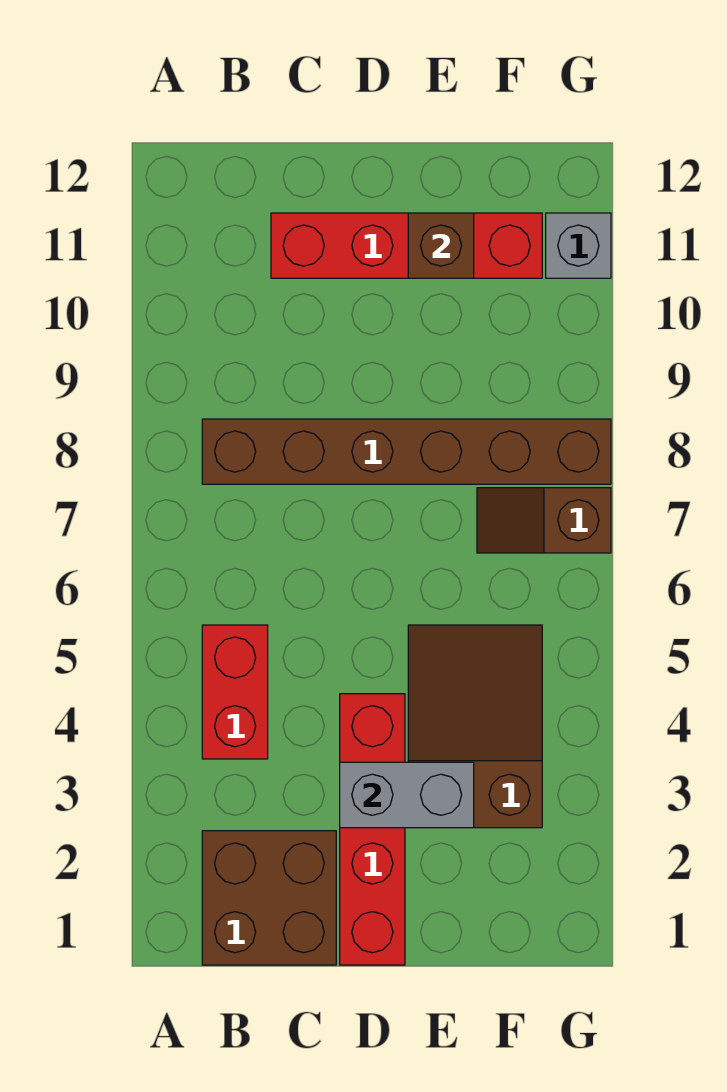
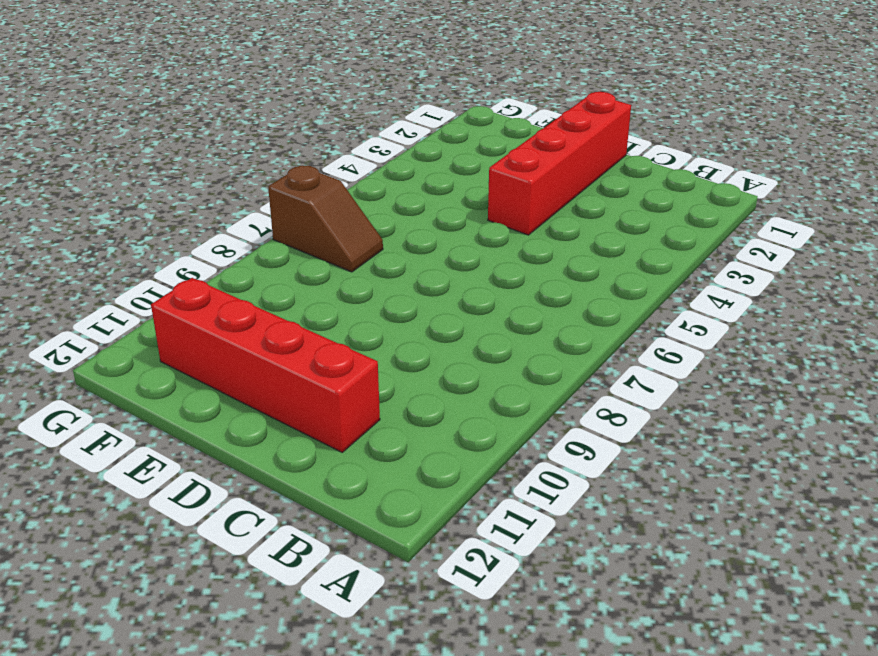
none -> brown 2x2 brick [202,831,336,965]
none -> red 1x2 brick [202,625,268,759]

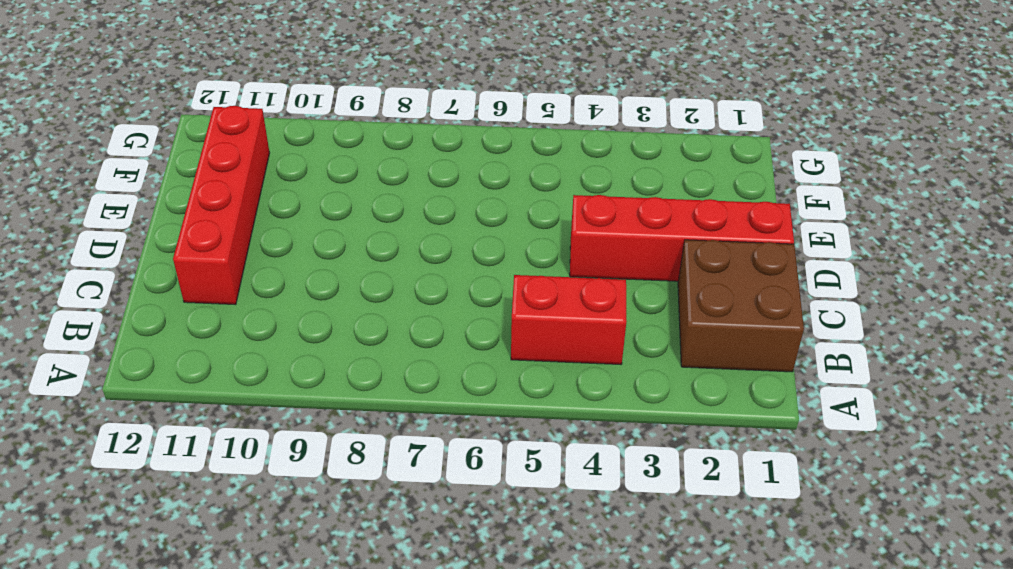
none -> brown 1x6 brick [202,419,611,484]
none -> brown 2x3 slope [408,625,542,828]

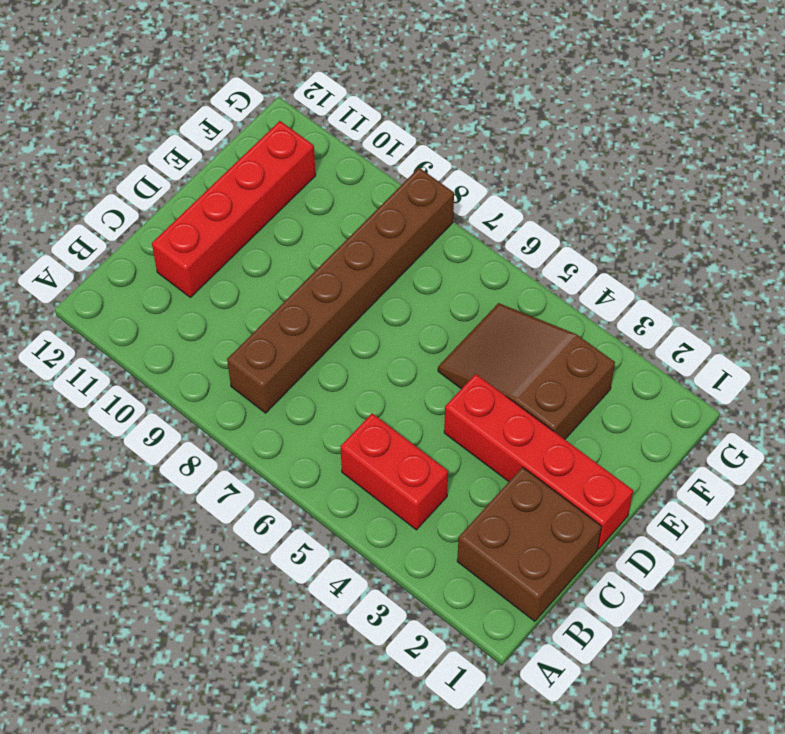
none -> brown 1x2 slope [477,488,611,553]
none -> grey 1x1 brick [546,213,611,278]

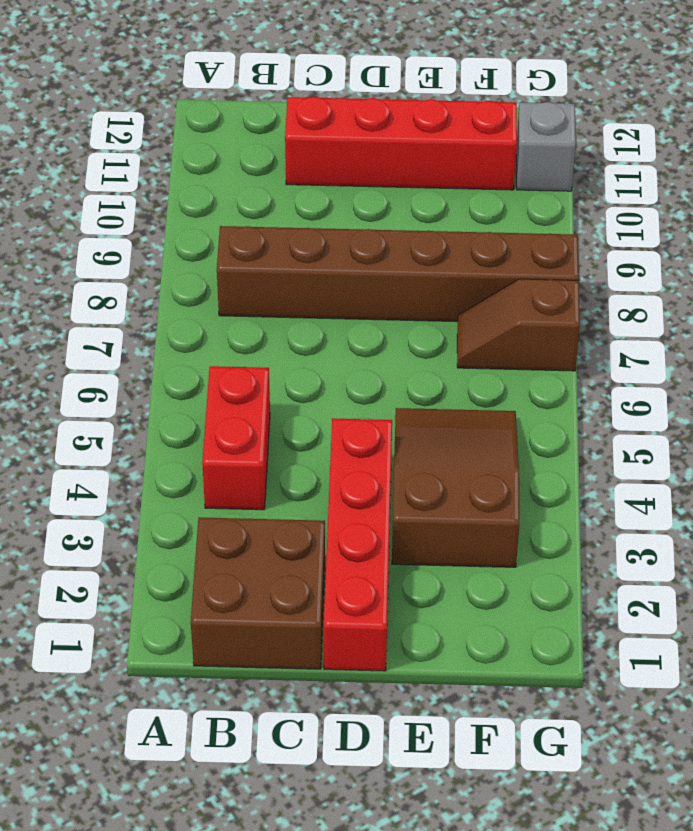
none -> grey 1x2 brick [340,762,474,828]
none -> brown 1x1 brick [408,213,474,278]

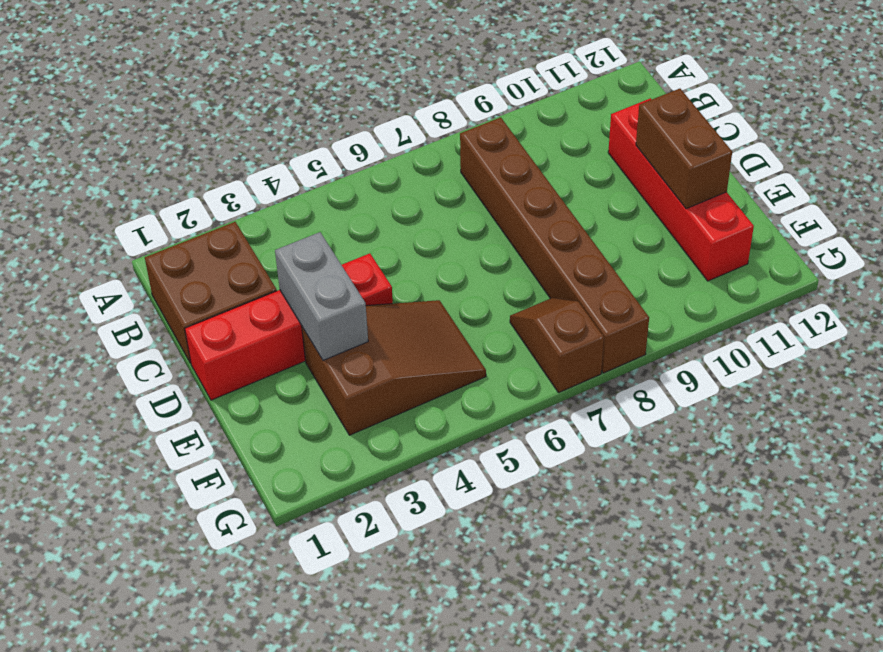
brown 1x2 brick [636,89,732,209] -> brown 1x1 brick [408,213,474,278]
none -> red 1x2 brick [202,625,268,759]
none -> grey 1x1 brick [546,213,611,278]

